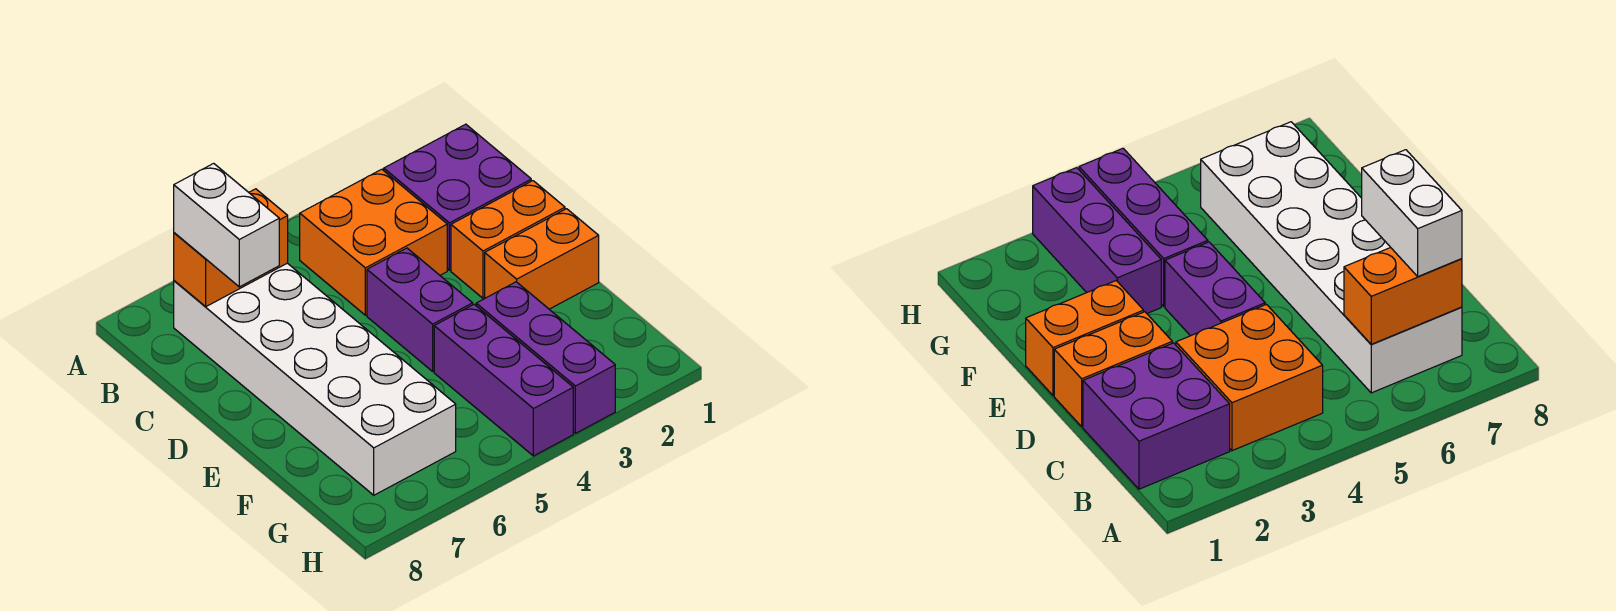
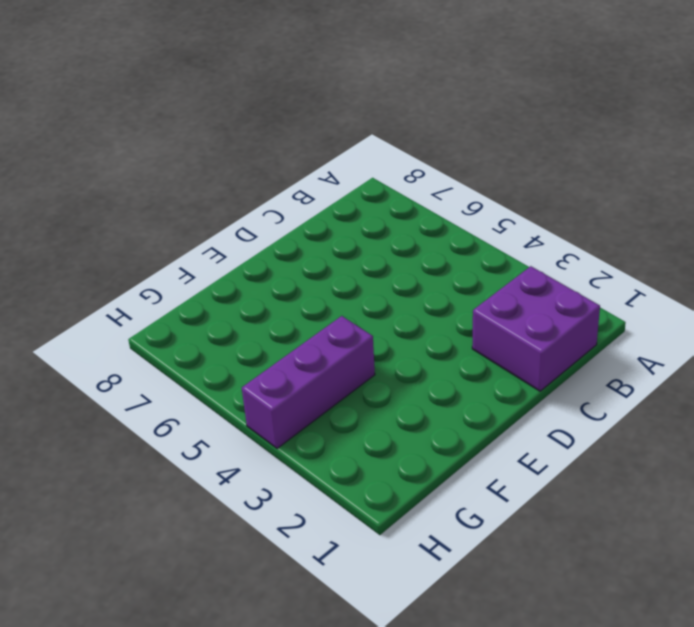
none -> orange 2x2 brick [300,169,447,315]
none -> white 2x6 brick [174,263,456,495]

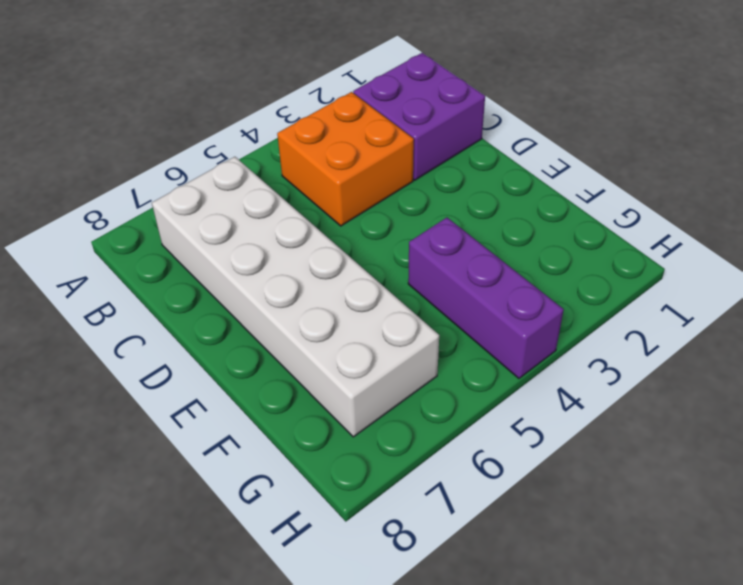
none -> orange 1x2 brick [451,181,565,298]
none -> purple 1x2 brick [367,248,473,371]

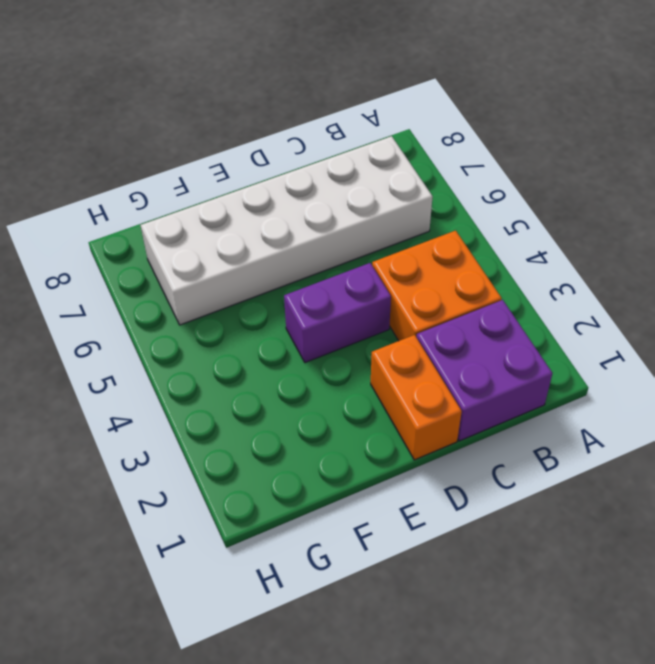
none -> orange 1x2 brick [485,209,599,309]
none -> purple 1x3 brick [476,282,615,433]

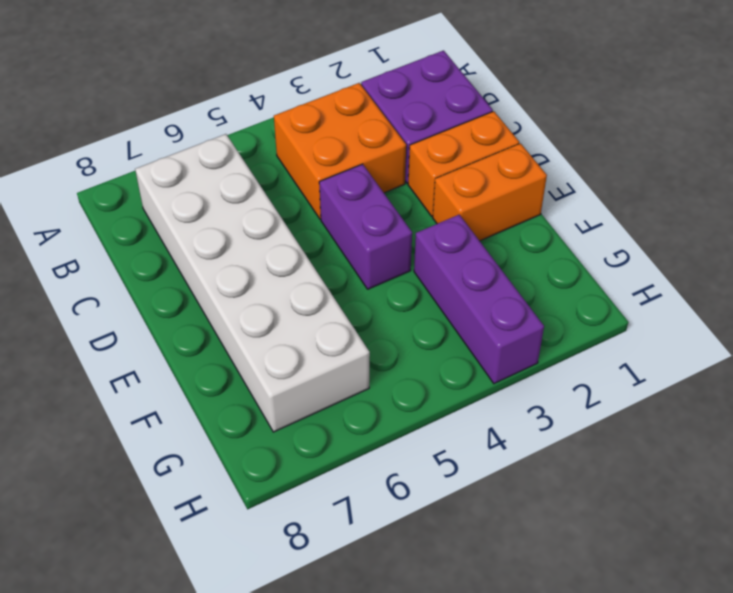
none -> purple 1x3 brick [434,304,573,456]
none -> orange 1x2 brick [174,189,288,307]

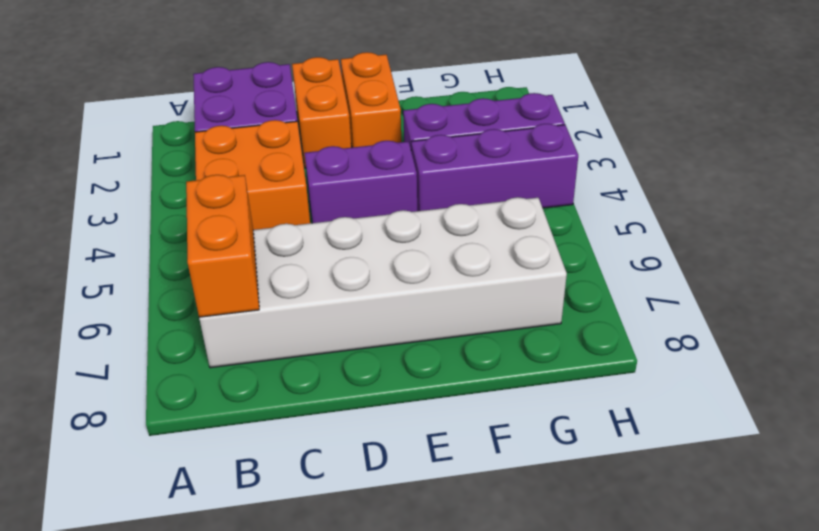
none -> white 1x2 brick [174,163,279,287]

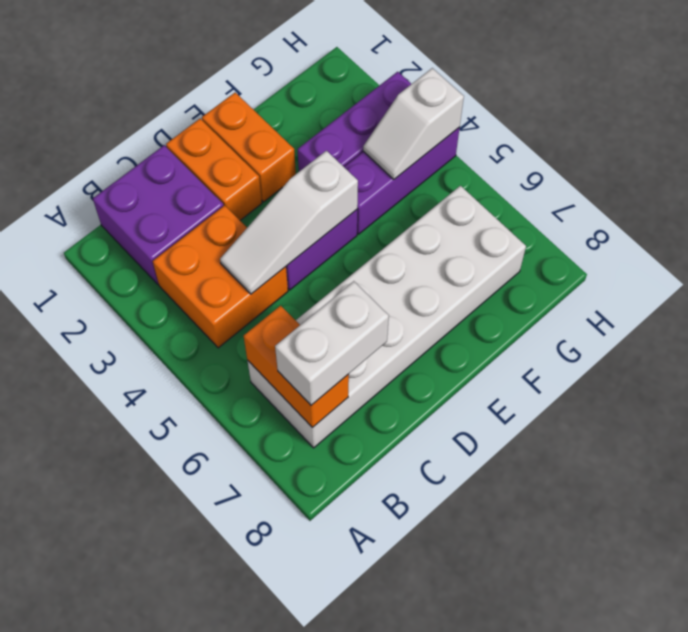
white 1x3 slope [220,151,358,294] -> none
white 1x2 slope [363,68,464,179] -> none

